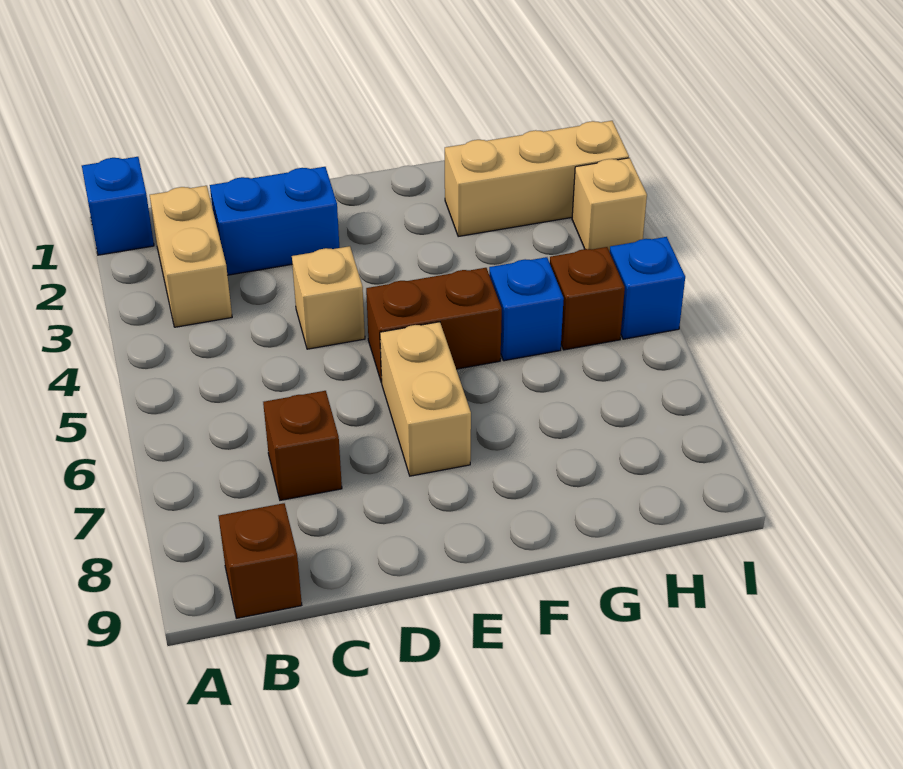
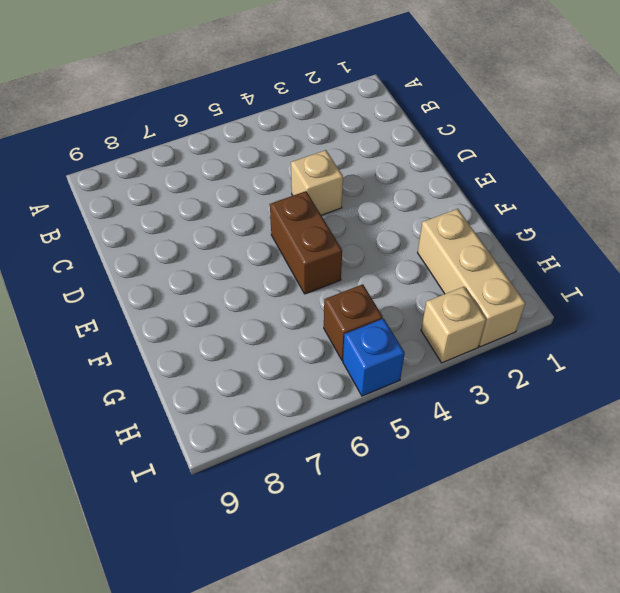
none -> blue 1x1 brick [82,157,154,255]
none -> tan 1x2 brick [150,186,232,327]
none -> brown 1x1 brick [219,503,302,618]

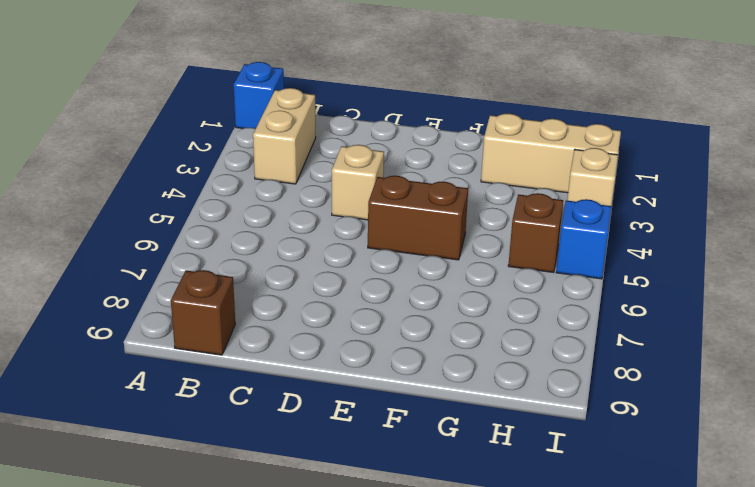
none -> blue 1x2 brick [210,167,339,275]
none -> brown 1x1 brick [263,391,342,500]
none -> tan 1x2 brick [380,322,471,476]

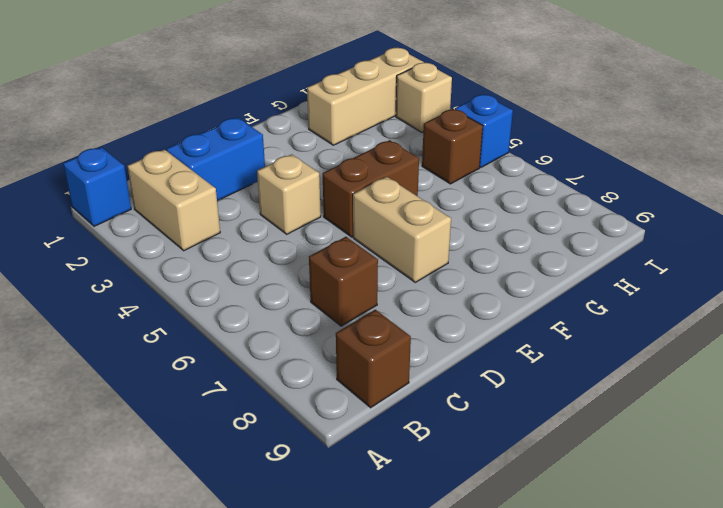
none -> blue 1x1 brick [489,257,564,361]

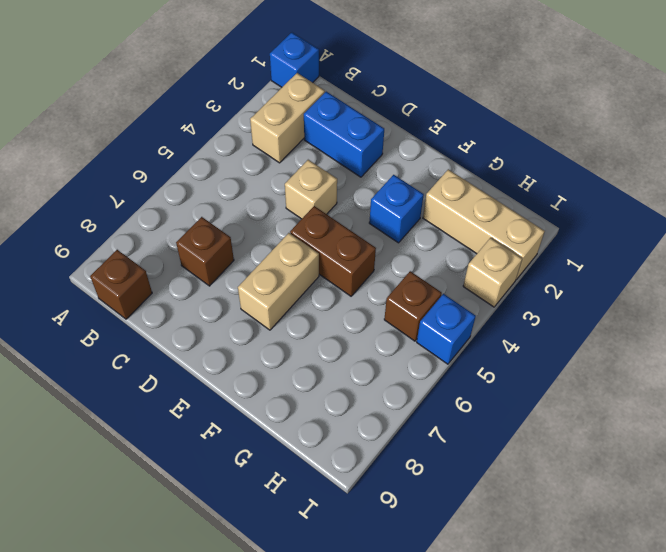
blue 1x1 brick [369,175,424,243] -> blue 1x1 brick moved to [489,257,564,361]

